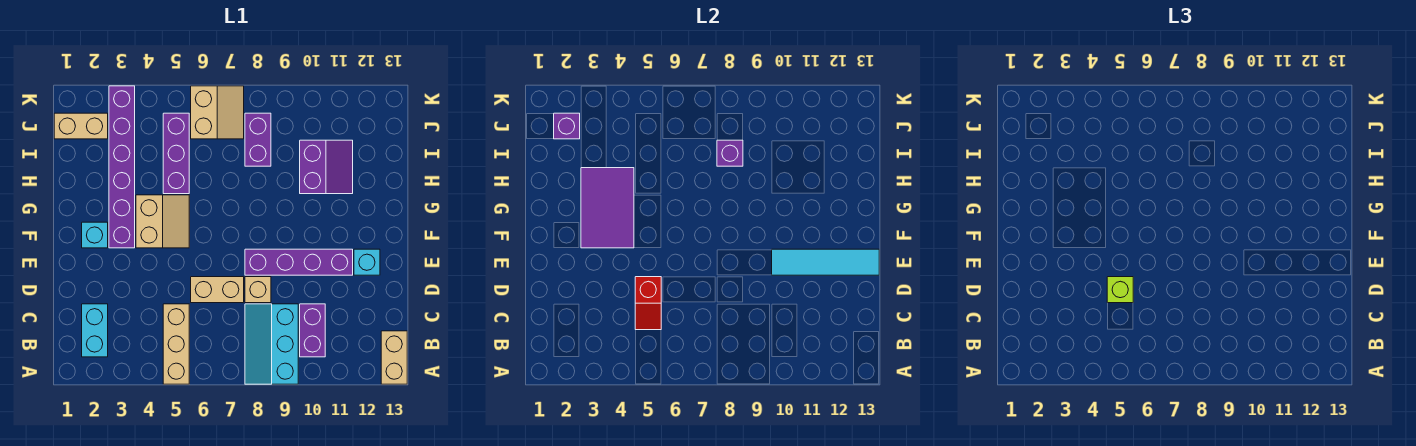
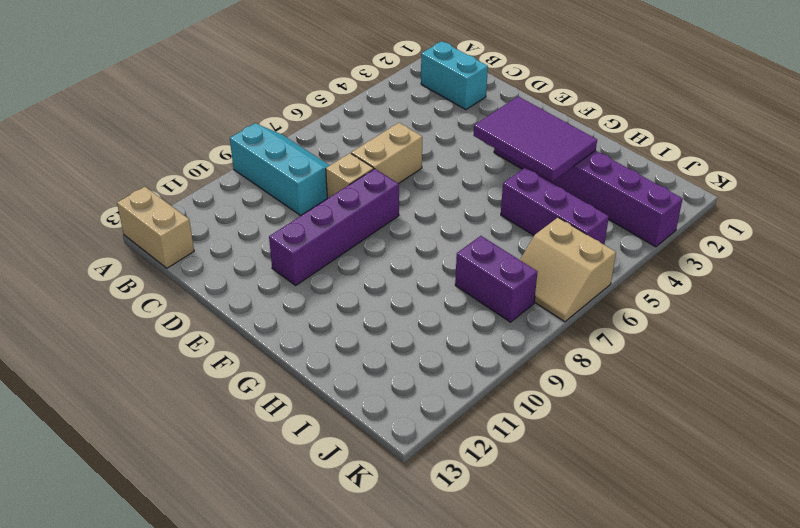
none -> tan 1x3 brick [163,304,189,384]
none -> purple 1x2 brick [300,304,325,357]
none -> cyan 1x1 brick [354,249,380,275]

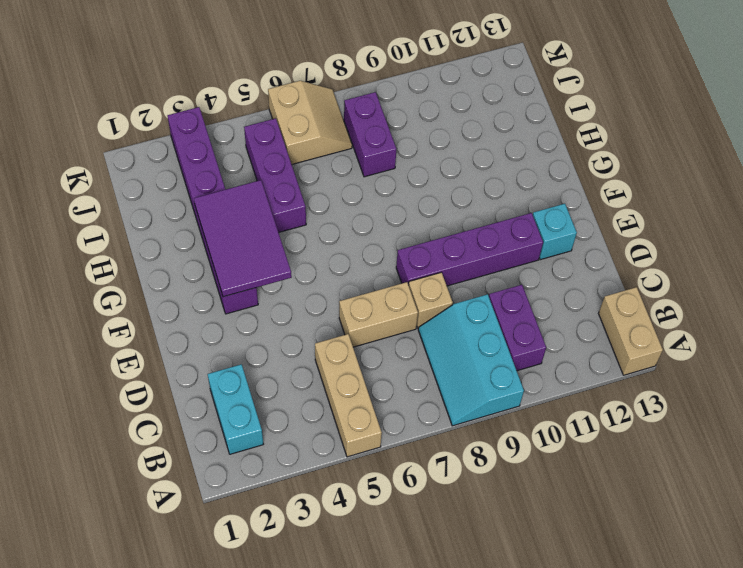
none -> cyan 1x1 brick [82,222,108,248]
none -> tan 2x2 slope [136,195,189,248]
none -> purple 2x2 slope [300,140,353,194]

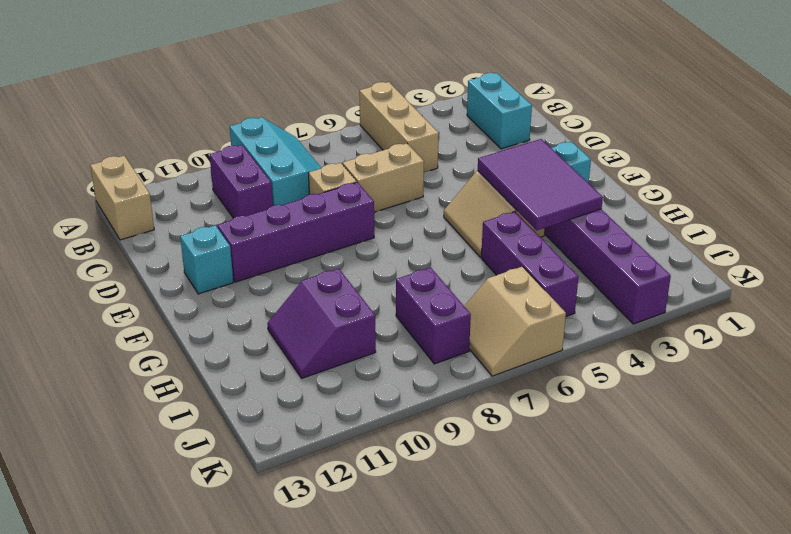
none -> tan 1x2 brick [54,113,108,139]
none -> red 1x2 slope [635,277,661,330]
none -> cyan 1x4 tile [772,249,879,275]

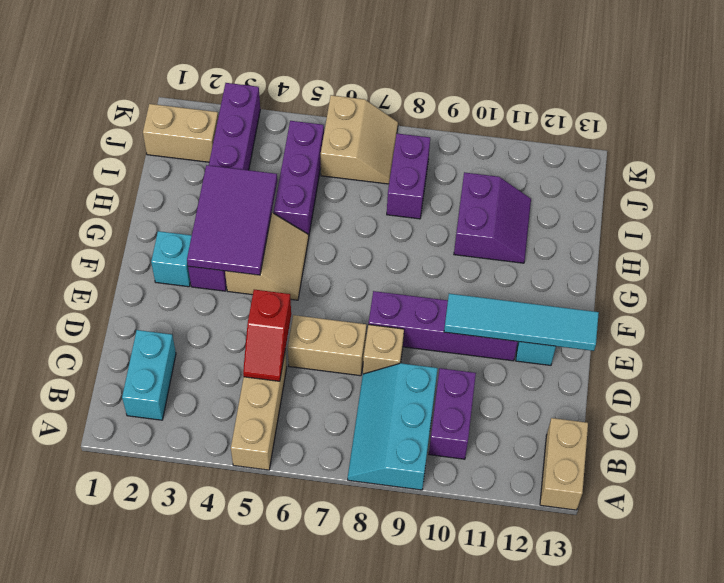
none -> purple 1x1 brick [717,140,743,166]
none -> purple 1x1 brick [554,113,580,139]
none -> lime 1x1 brick [1107,277,1133,303]

